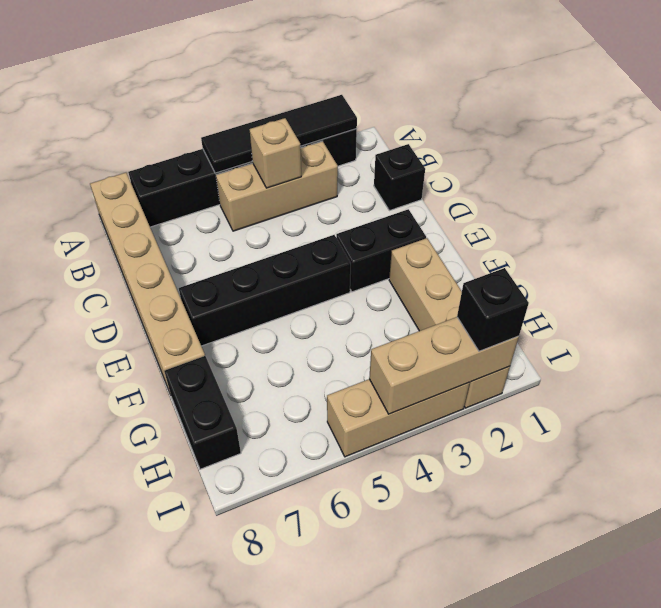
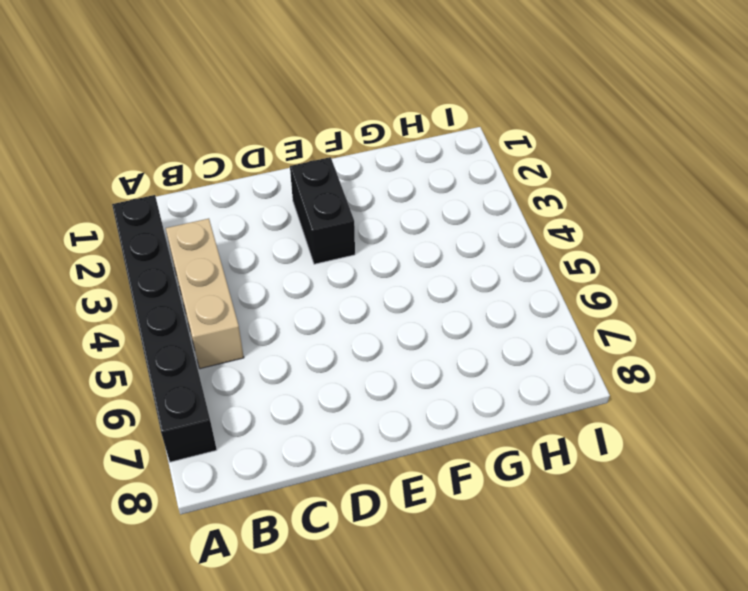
none -> tan 1x6 brick [90,173,205,392]
none -> black 1x1 brick [374,144,425,211]
none -> black 1x4 brick [179,235,351,346]

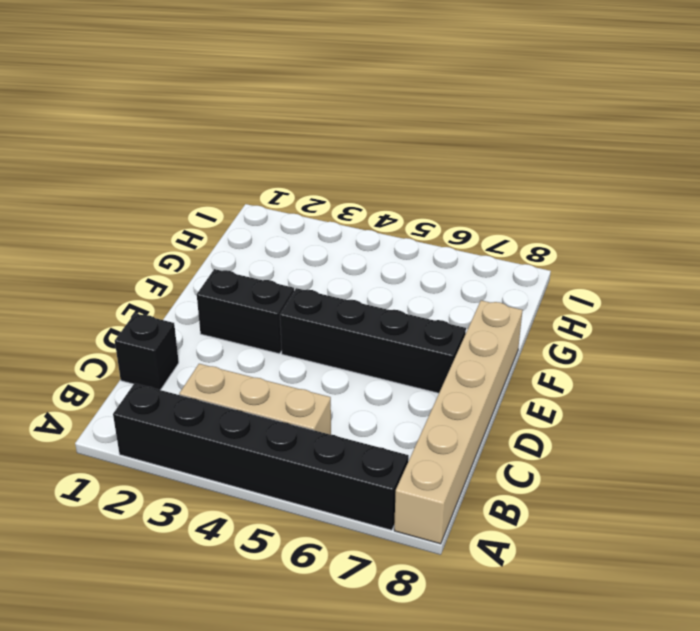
none -> tan 1x4 brick [389,238,510,408]
none -> black 1x2 brick [164,356,241,469]
none -> tan 1x3 brick [327,379,470,457]

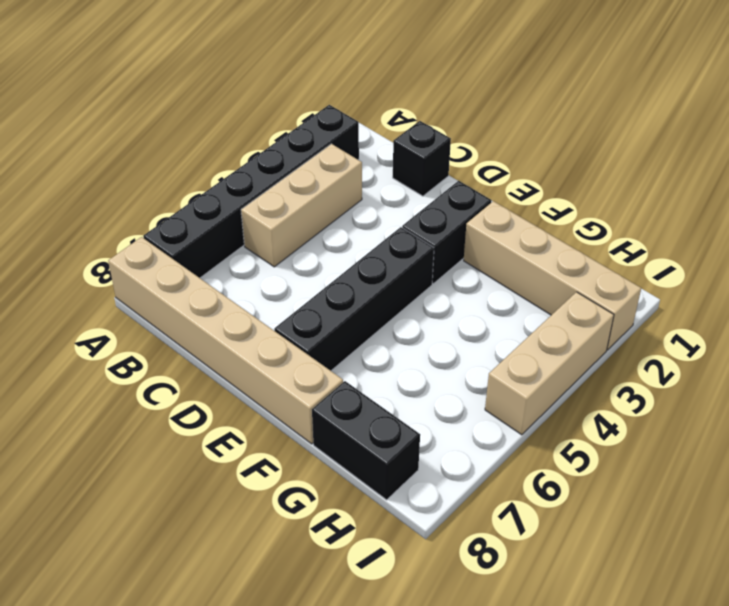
none -> black 1x4 tile [201,95,357,173]
none -> tan 1x1 brick [250,118,301,188]
none -> tan 1x3 brick [369,317,519,414]

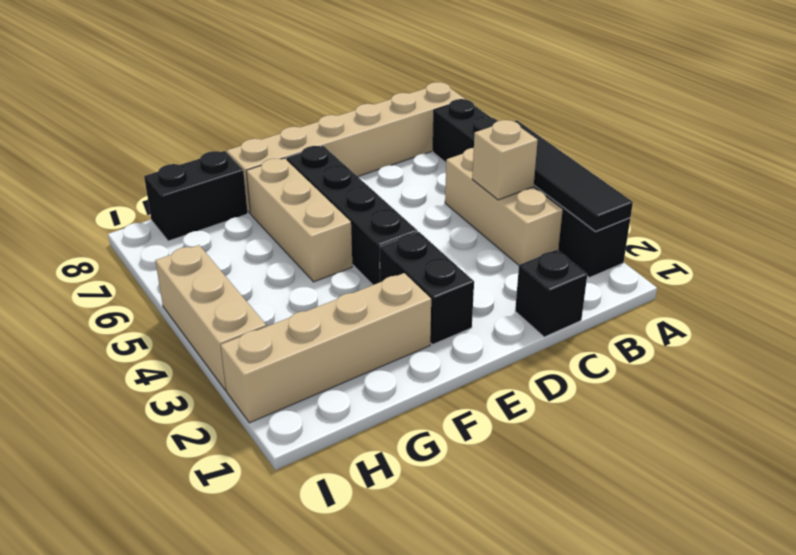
tan 1x3 brick [246,158,352,282] -> tan 1x3 brick moved to [369,317,519,414]
none -> black 1x1 brick [457,268,529,351]

